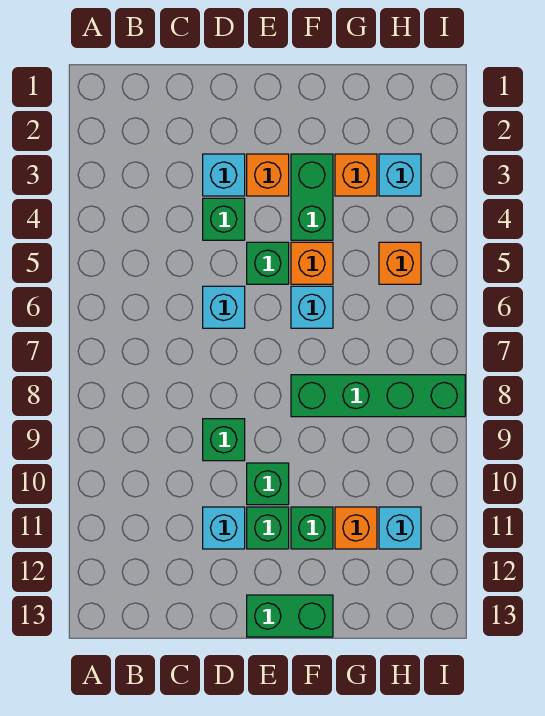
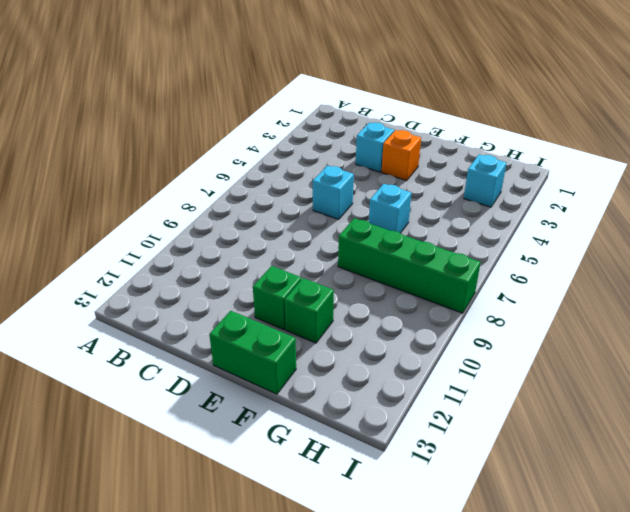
none -> green 1x1 brick [203,198,245,240]
none -> green 1x1 brick [203,419,245,461]
none -> cyan 1x1 brick [203,507,245,549]

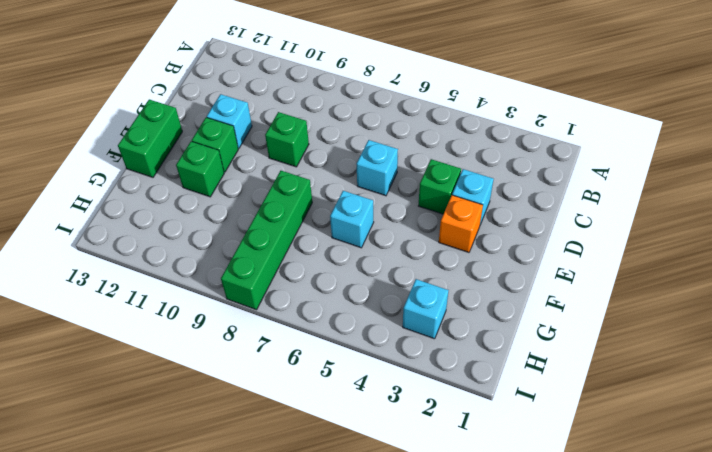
none -> green 1x1 brick [247,242,289,284]
none -> green 1x1 brick [247,463,289,505]
none -> green 1x2 brick [291,154,333,240]

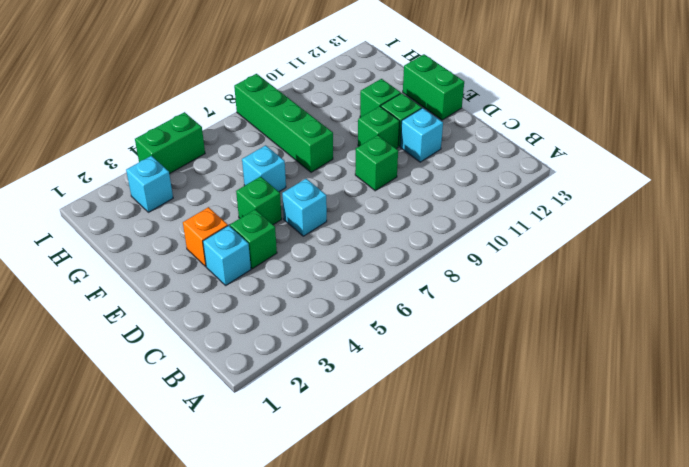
green 1x2 brick [135,112,205,174] -> green 1x2 brick moved to [291,154,333,240]
none -> orange 1x1 brick [291,242,333,284]
none -> orange 1x1 brick [335,154,377,196]
none -> orange 1x1 brick [335,507,377,549]

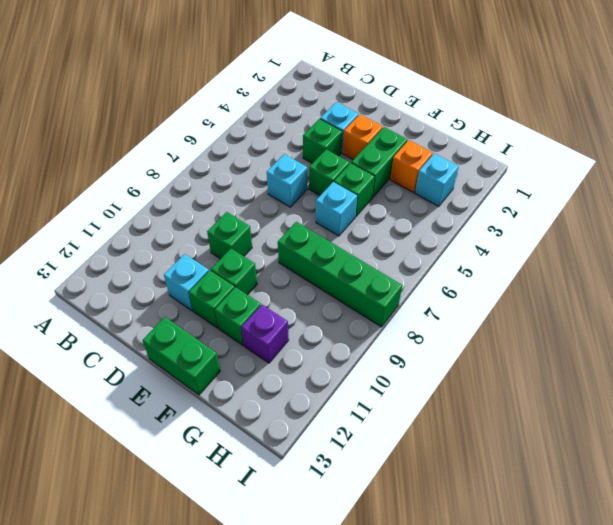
green 1x1 brick [334,163,375,216] -> orange 1x1 brick [291,242,333,284]
purple 1x1 brick [241,305,289,363] -> orange 1x1 brick [335,507,377,549]
none -> orange 1x1 brick [379,242,421,284]
none -> cyan 1x1 brick [379,507,421,549]

